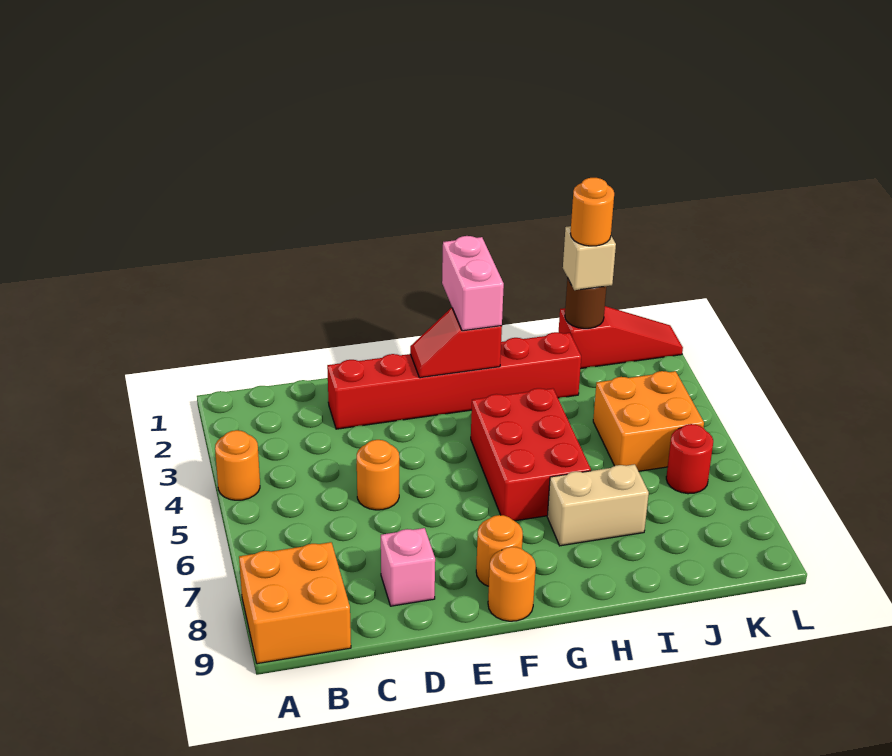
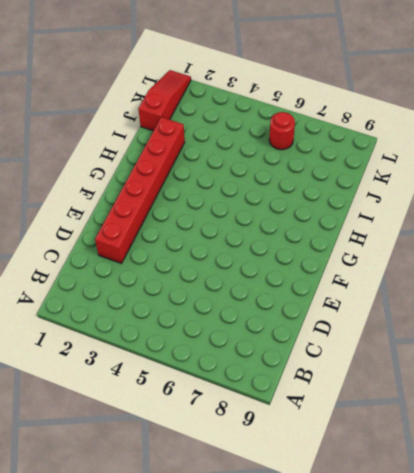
none -> orange 1x1 round brick [215,430,260,500]
none -> orange 2x2 brick [239,542,351,664]
none -> orange 1x1 round brick [356,440,399,510]

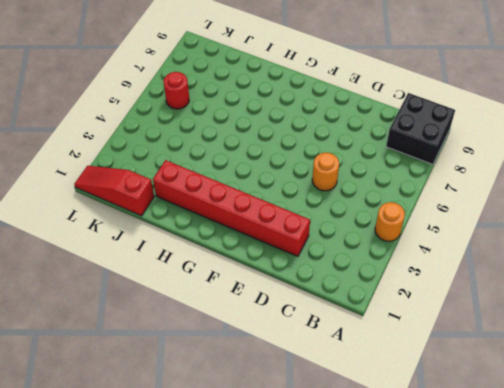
black 2x2 brick [386,93,455,164] -> orange 2x2 brick [239,542,351,664]
none -> pink 1x1 brick [381,528,435,606]
none -> orange 1x1 round brick [476,515,523,586]
none -> orange 1x1 round brick [488,547,536,621]

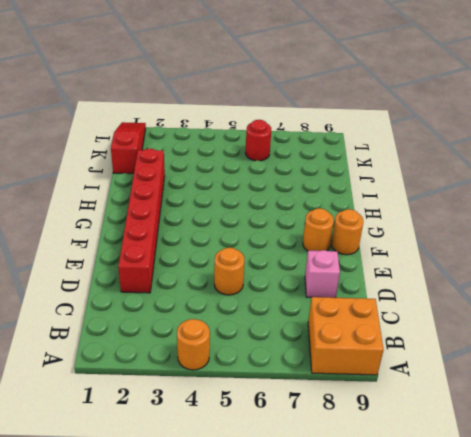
none -> red 2x3 brick [471,388,591,521]
none -> tan 1x2 brick [547,464,649,546]
none -> orange 2x2 brick [593,371,704,471]

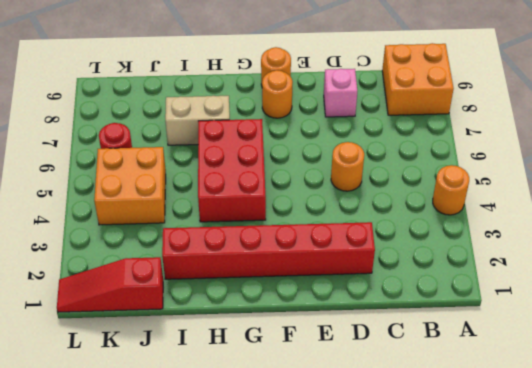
none -> red 1x2 slope [410,308,502,378]
none -> brown 1x1 round brick [565,278,606,329]
none -> pink 1x2 brick [442,236,504,331]

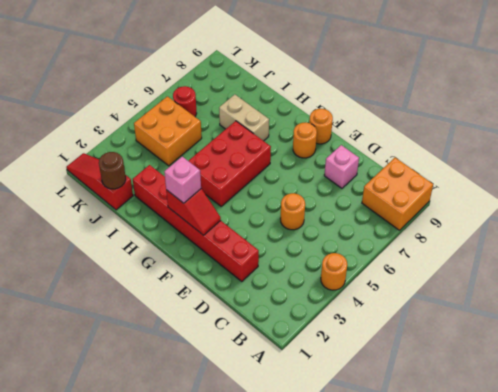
pink 1x1 brick [164,157,201,203] -> pink 1x2 brick [442,236,504,331]
none -> tan 1x1 brick [563,226,616,290]
none -> orange 1x1 round brick [570,178,614,246]

